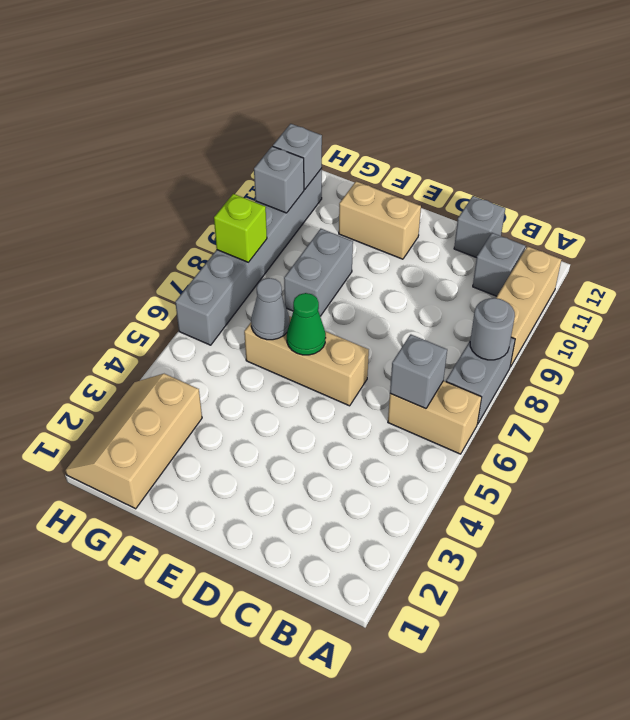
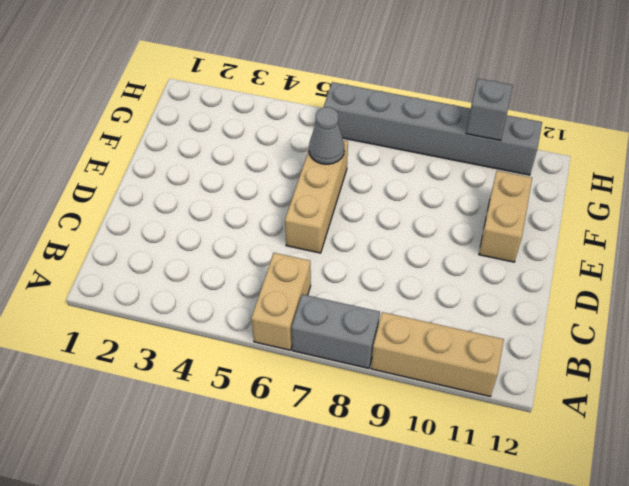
none -> grey 1x1 brick [473,233,525,296]
none -> grey 1x1 brick [454,196,505,258]
none -> grey 1x2 brick [284,229,353,316]

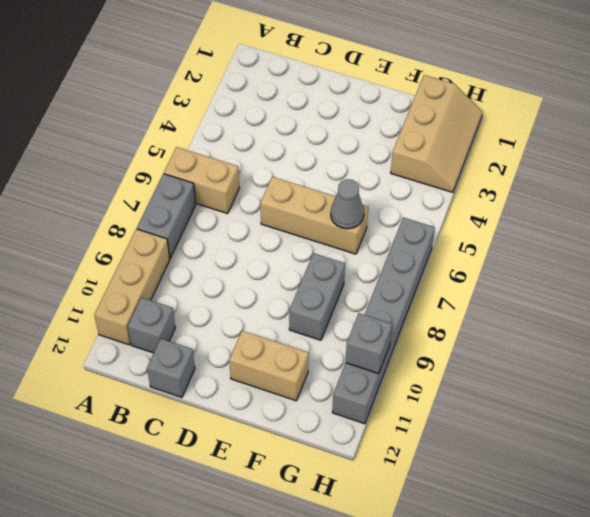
none -> grey 1x1 round brick [470,298,515,360]
none -> grey 1x1 brick [390,334,447,409]
none -> green 1x1 cone [287,293,326,355]

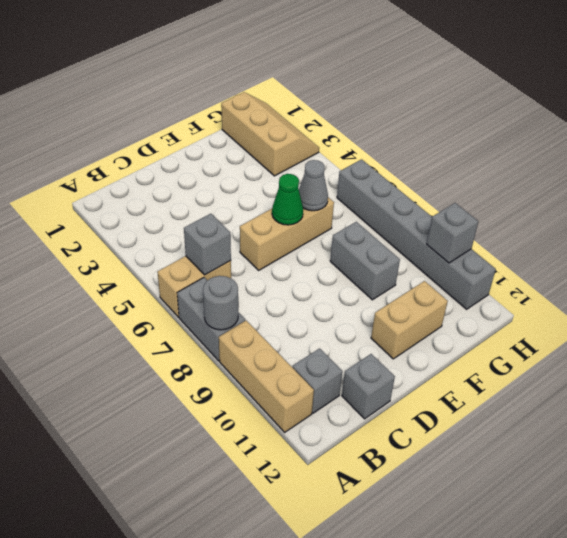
none -> lime 1x1 brick [214,194,267,262]
none -> grey 1x1 brick [273,124,322,189]

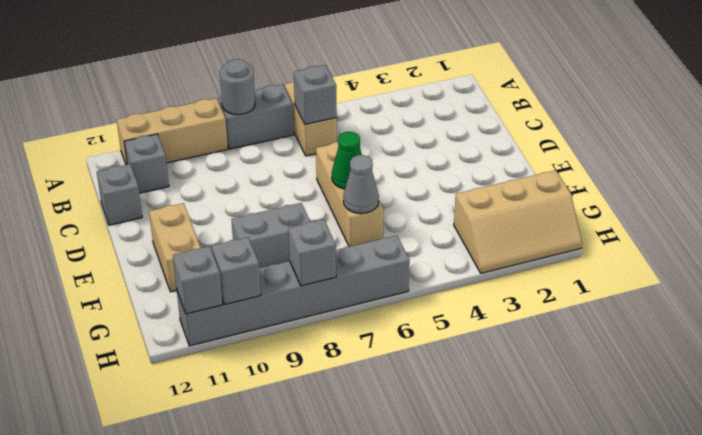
grey 1x1 brick [288,219,336,286] -> lime 1x1 brick [214,194,267,262]

